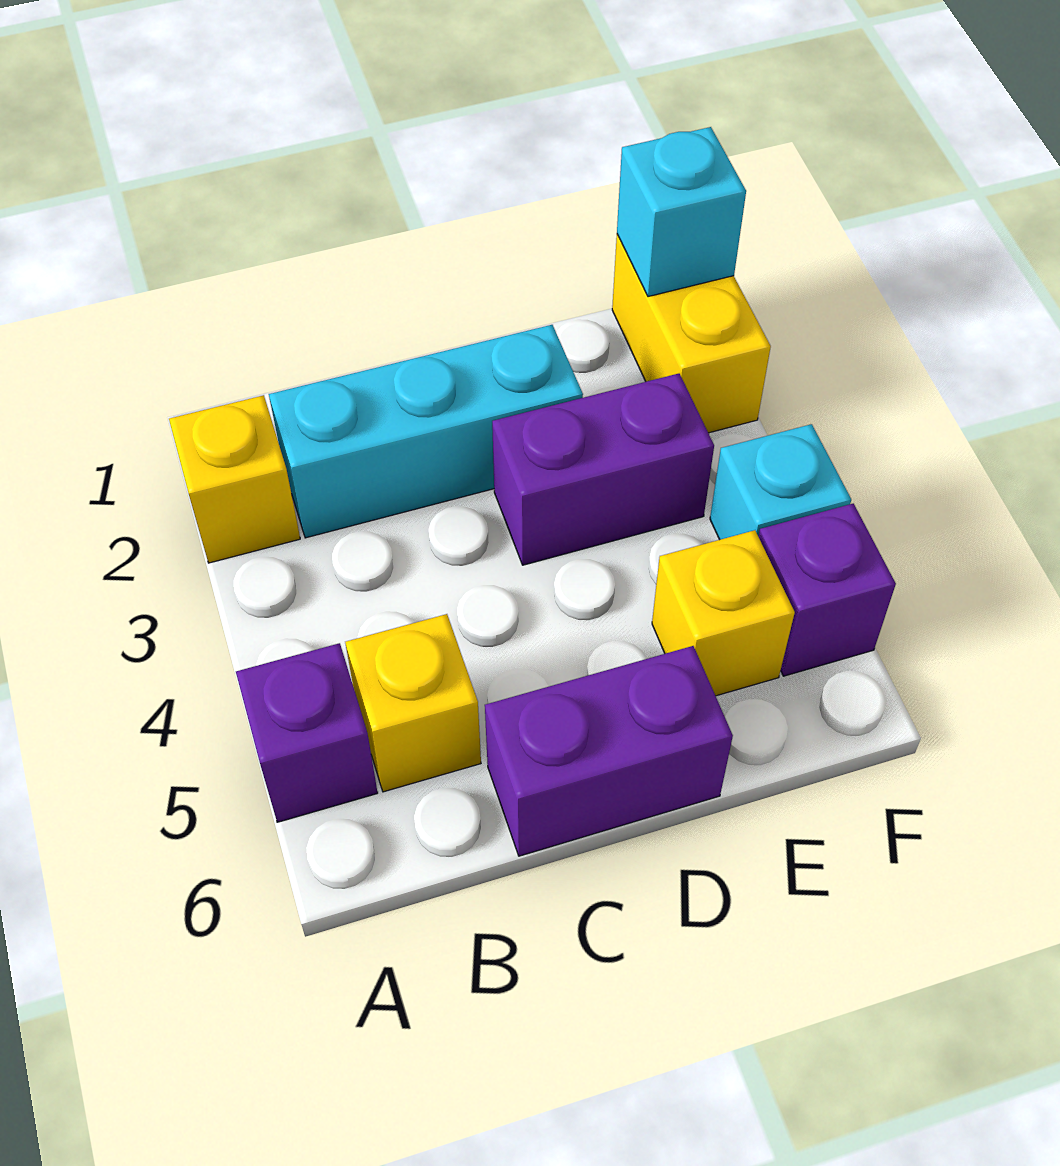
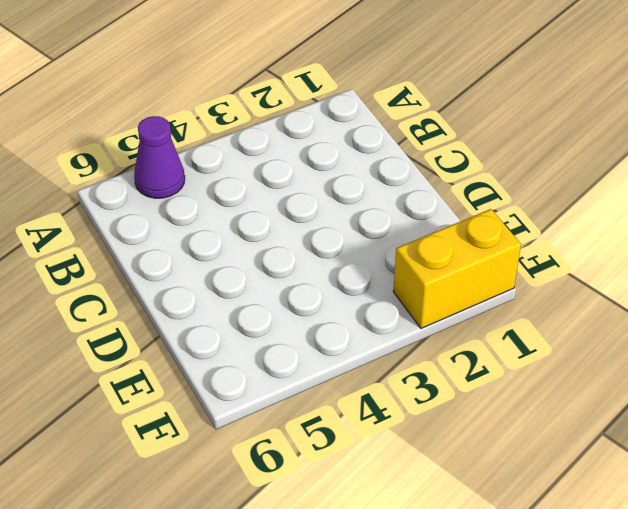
purple 1x1 cone [134,116,185,198] -> purple 1x1 brick [236,643,378,822]
none -> yellow 1x1 brick [169,395,300,563]
none -> cyan 1x3 brick [269,325,583,538]

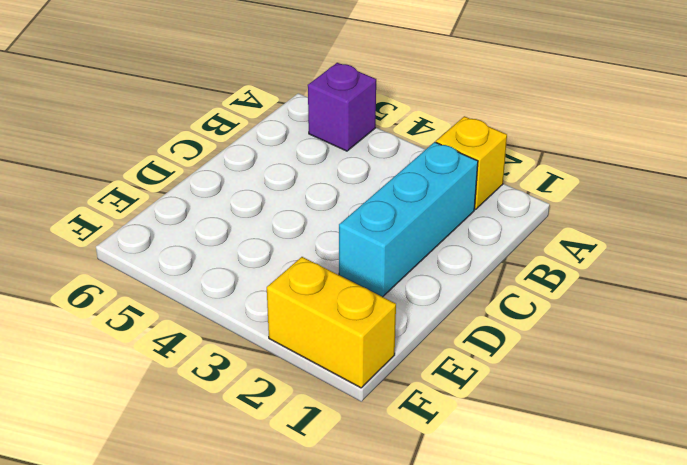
none -> yellow 1x1 brick [345,614,481,792]
none -> purple 1x2 brick [485,646,733,856]

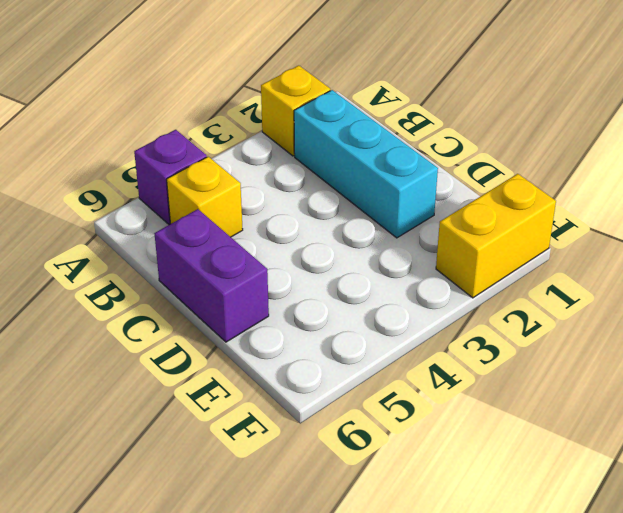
none -> purple 1x2 brick [492,374,714,565]
none -> yellow 1x1 brick [652,530,795,696]

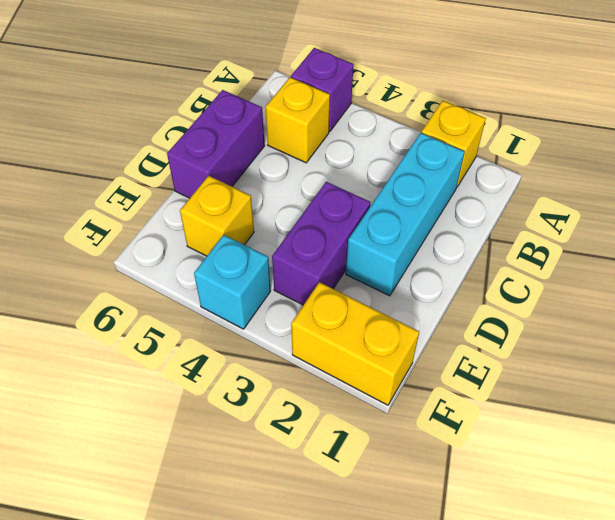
none -> purple 1x1 brick [758,504,896,676]
none -> cyan 1x1 brick [617,127,746,297]

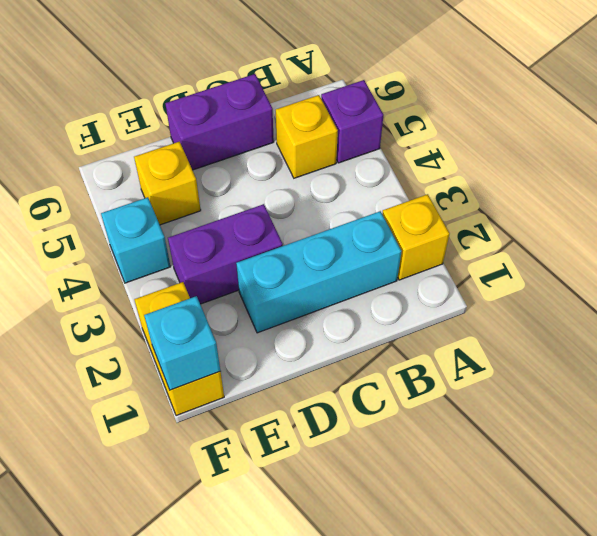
none -> purple 1x1 brick [758,504,896,676]

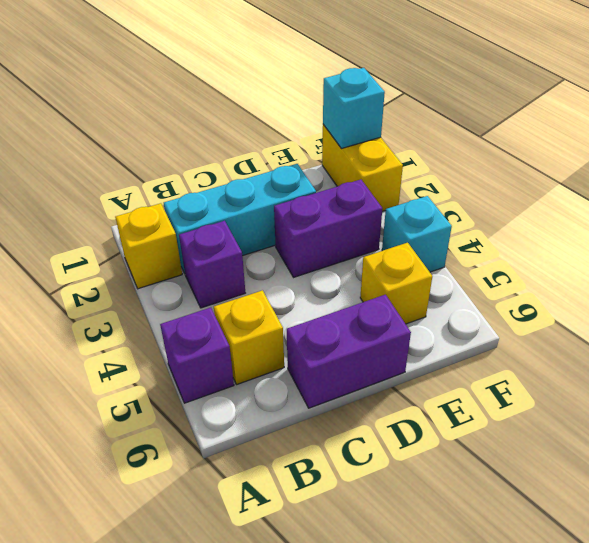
purple 1x1 brick [179,221,245,308] -> purple 1x1 brick moved to [758,504,896,676]

